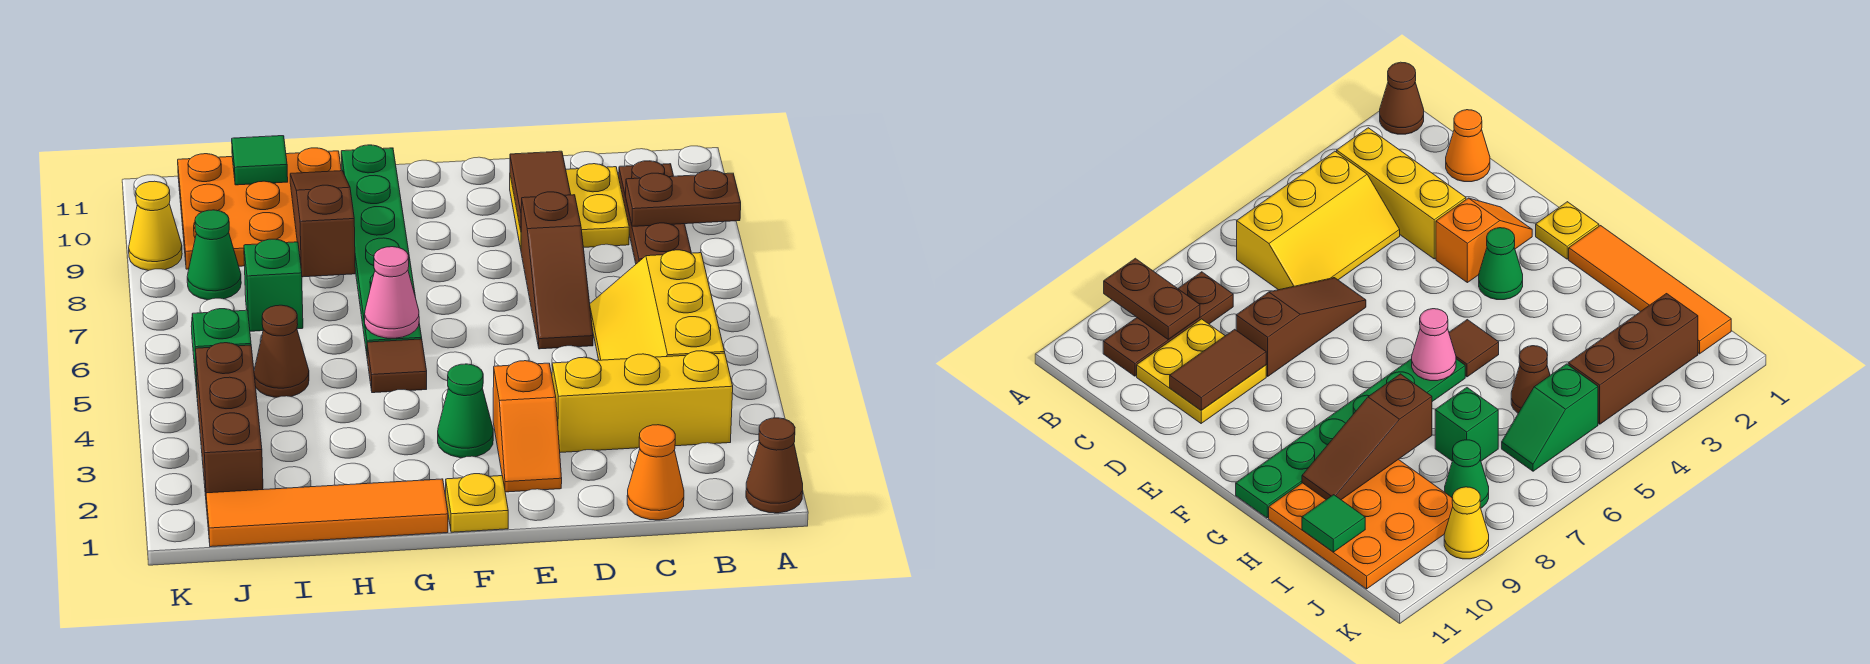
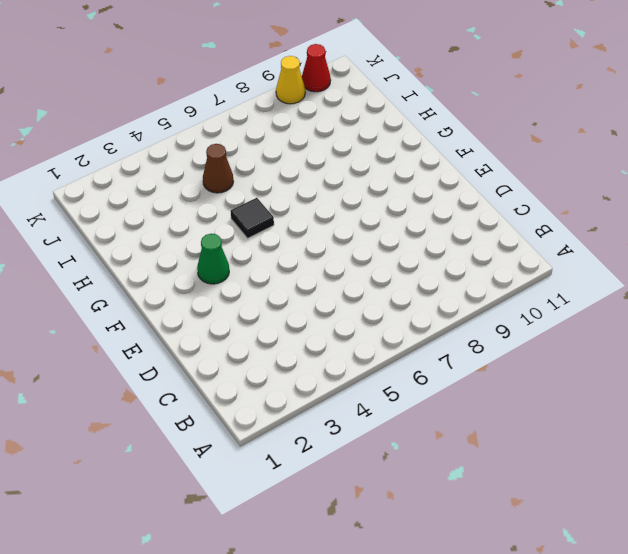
black 1x1 tile [231,198,274,238] -> brown 1x1 tile [367,339,427,393]
red 1x1 cone [302,44,331,92] -> none
none -> brown 1x1 cone [746,418,803,513]
none -> yellow 1x3 brick [552,351,733,452]
none -> yellow 2x3 slope [590,250,725,360]

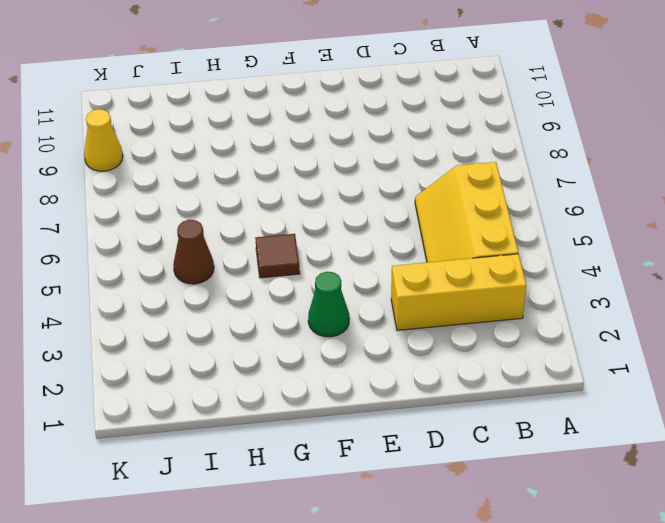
none -> brown 1x1 cone [746,418,803,513]
none -> brown 1x3 plate [619,161,691,264]
none -> orange 1x1 cone [627,425,684,520]

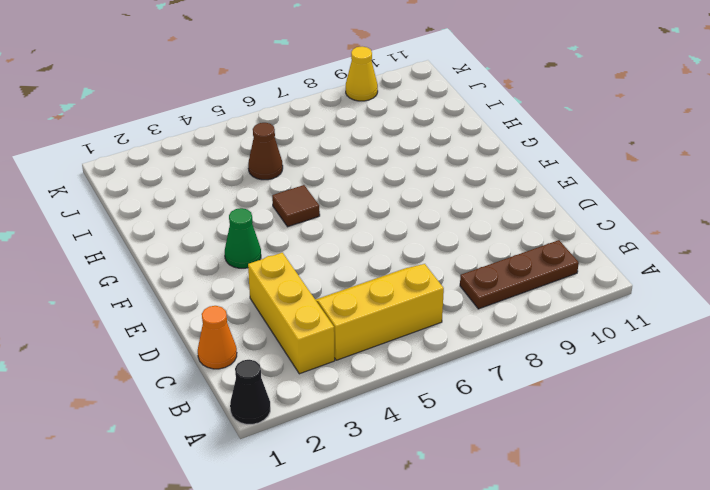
black 1x1 cone [230,360,270,424] -> brown 1x1 cone [746,418,803,513]
none -> yellow 2x2 plate [510,164,629,249]
none -> brown 1x3 slope [521,192,593,349]
none -> orange 1x2 slope [493,361,562,492]

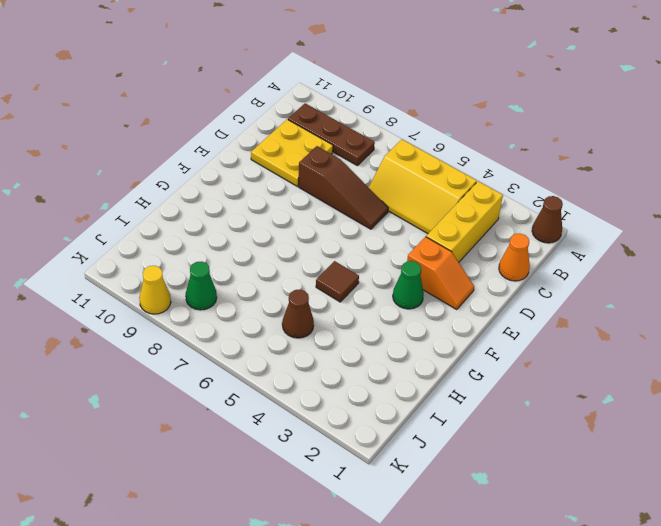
none -> yellow 1x1 plate [446,474,508,532]
none -> orange 1x4 tile [206,479,448,547]
none -> green 1x6 plate [341,145,422,354]

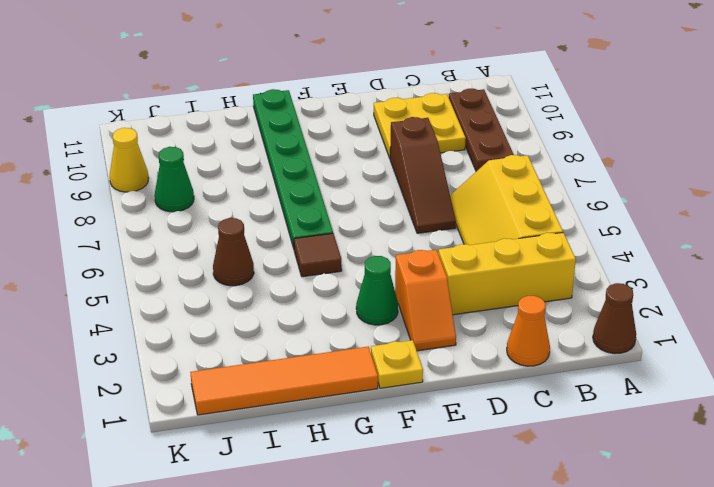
none -> orange 3x3 plate [178,148,341,269]
none -> green 1x1 brick [244,239,303,331]
none -> brown 1x3 brick [195,343,263,507]

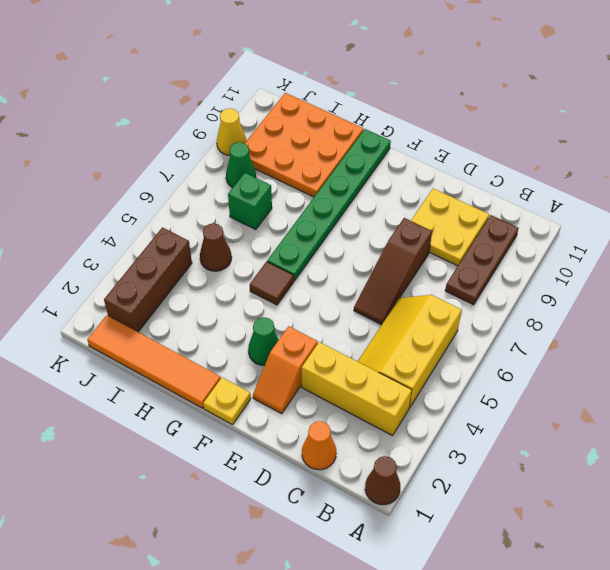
none -> green 1x2 slope [191,309,251,401]
none -> brown 1x2 plate [626,170,741,226]
none -> brown 1x2 tile [510,151,571,230]

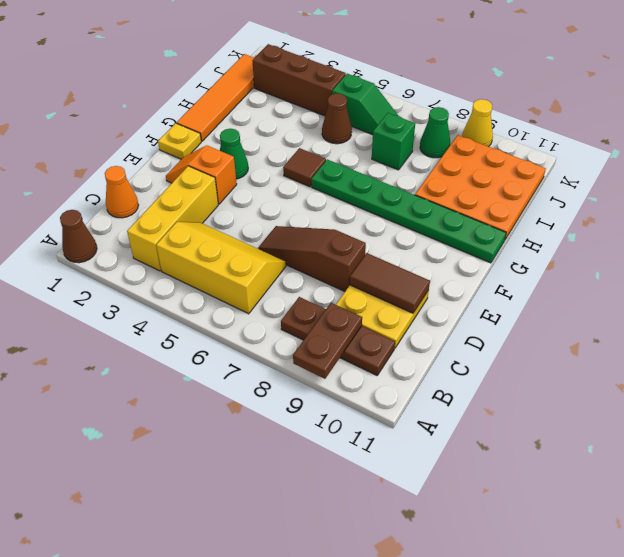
none -> pink 1x1 cone [365,247,419,338]
none -> brown 1x3 slope [290,171,355,277]
none -> green 1x1 tile [232,136,288,185]

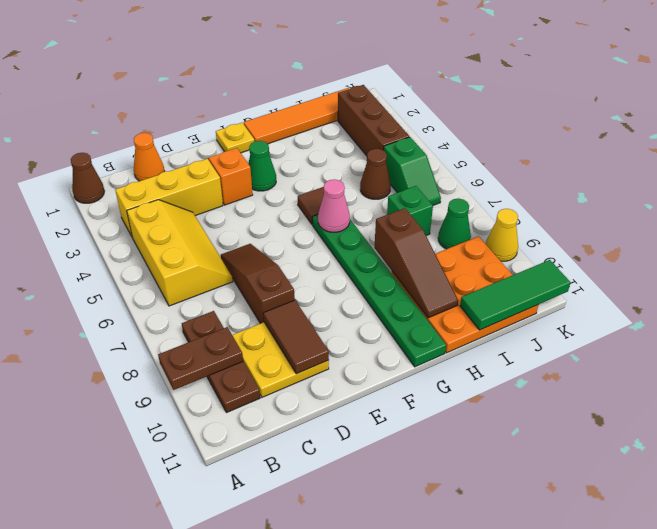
green 1x3 tile [460,260,570,330] -> green 1x1 tile [232,136,288,185]

